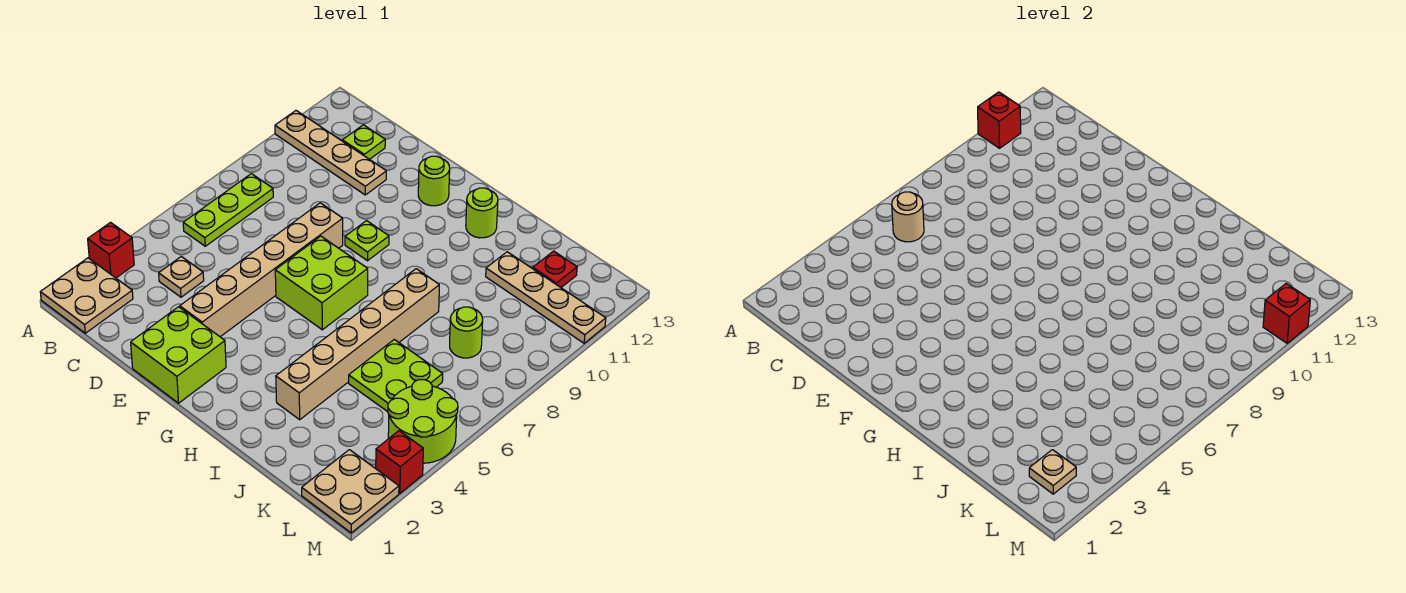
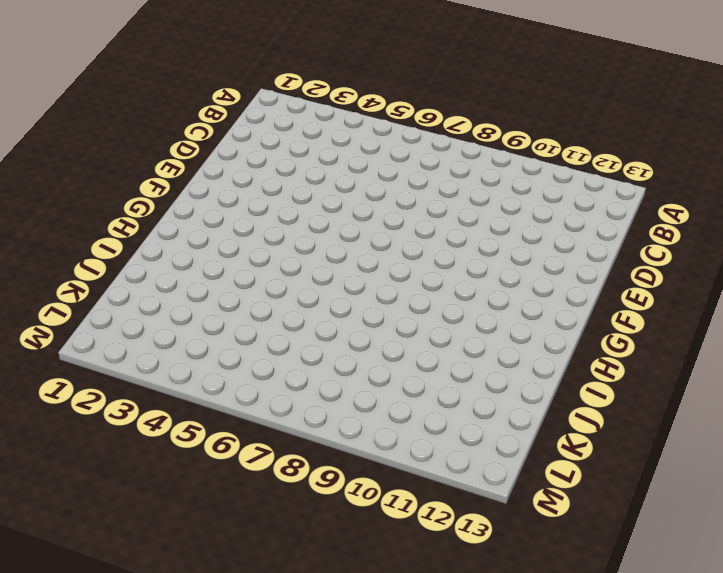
none -> tan 2x2 plate [40,258,133,333]
none -> red 1x1 brick [88,222,134,278]
none -> tan 1x4 plate [275,111,386,195]

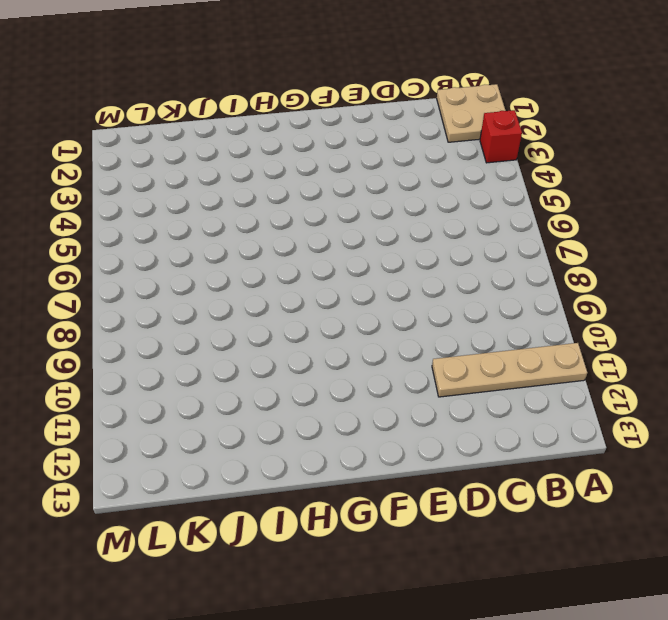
none -> lime 1x3 plate [183,174,273,246]
none -> tan 1x1 plate [159,257,204,297]
none -> lime 1x1 plate [342,125,385,159]

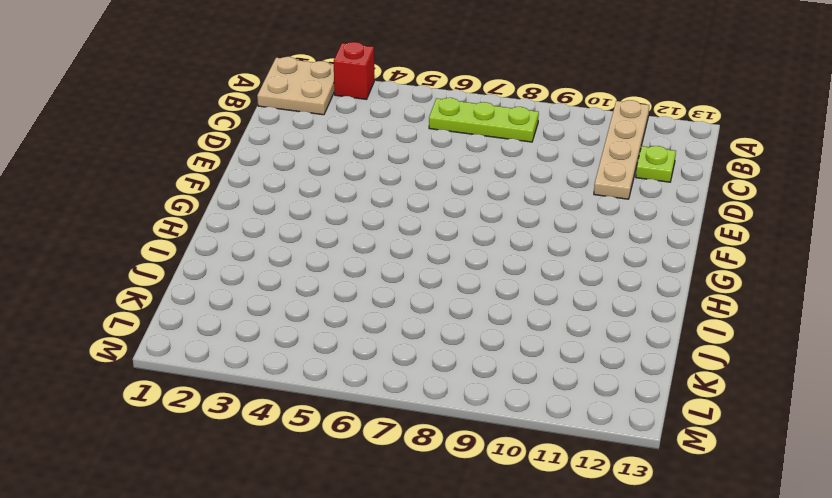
none -> tan 1x1 plate [159,257,204,297]
none -> lime 2x2 brick [131,307,226,403]
none -> tan 1x6 brick [180,203,343,337]

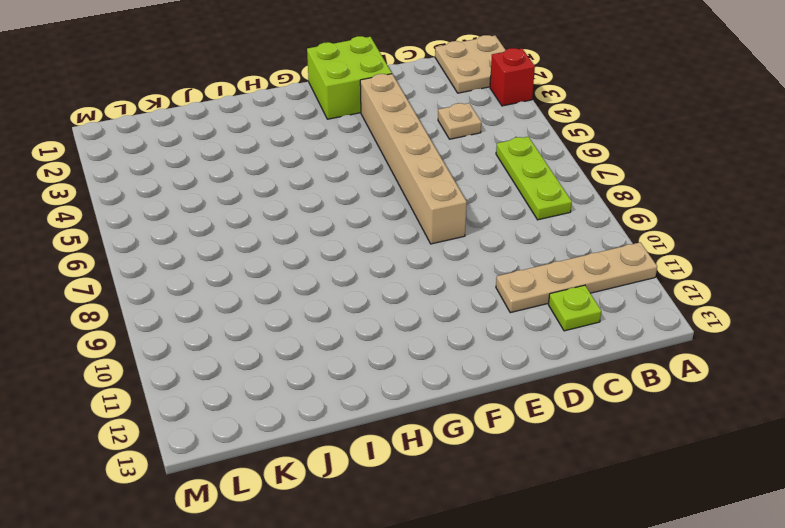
none -> lime 2x2 brick [275,236,368,330]
none -> lime 1x1 plate [345,221,389,261]
none -> lime 1x1 round brick [418,156,450,206]

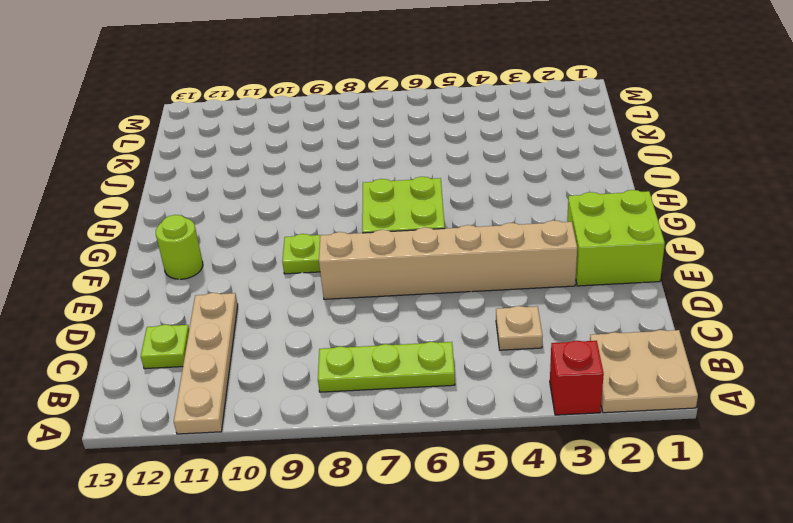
none -> lime 1x1 round brick [466,188,498,238]
none -> tan 1x6 brick [276,269,439,420]
none -> lime 2x2 plate [349,340,443,412]

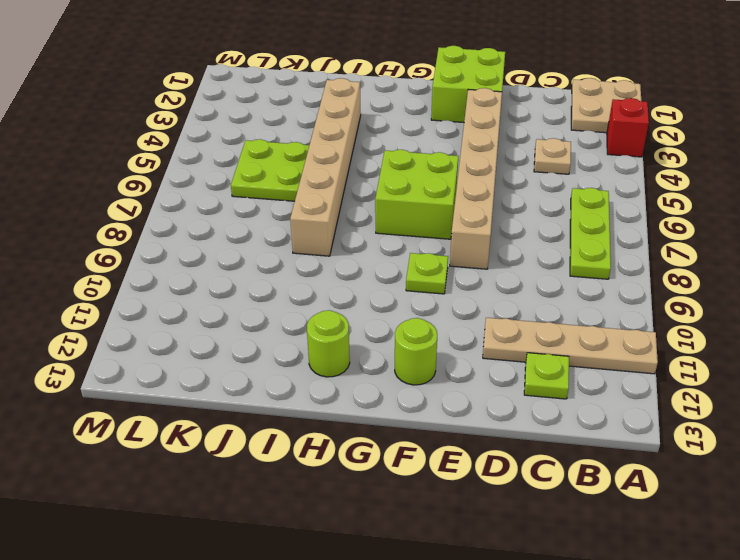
none -> tan 1x4 plate [486,252,606,343]
none -> lime 1x1 round brick [450,307,483,358]
none -> red 1x1 plate [533,251,577,287]

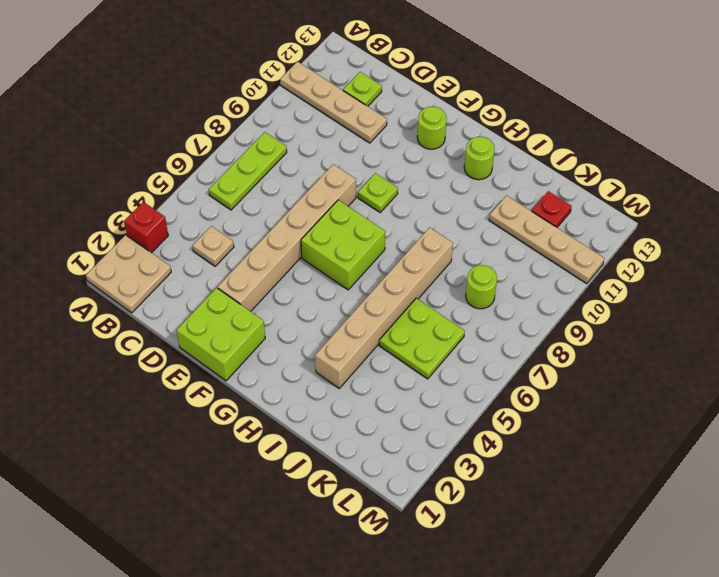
none -> tan 2x2 plate [302,450,399,533]
none -> lime 2x2 round brick [388,380,458,463]
none -> red 1x1 brick [376,431,423,493]

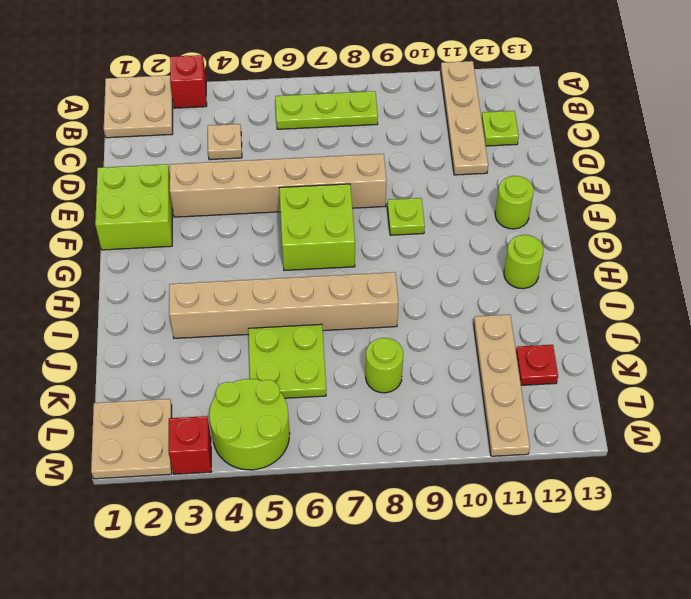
none -> red 1x1 brick [978,92,1021,148]
none -> tan 1x1 round brick [892,192,924,242]
none -> tan 1x1 plate [1029,450,1076,494]

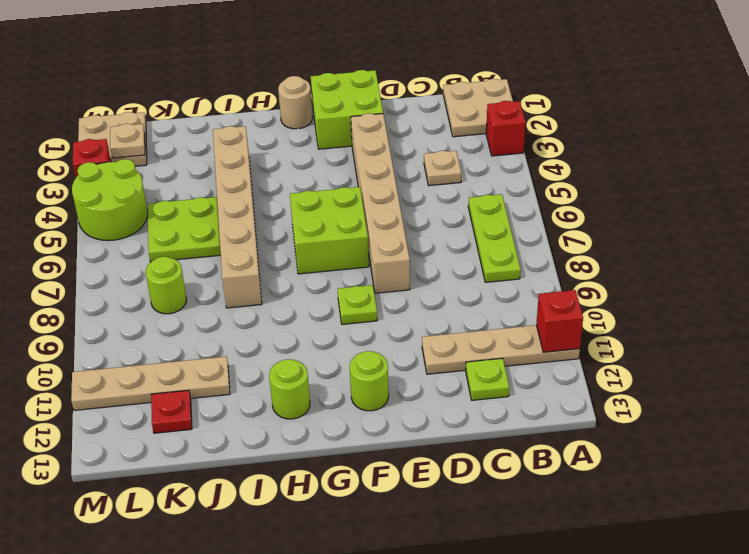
tan 1x1 round brick [278,76,312,129] -> tan 1x1 round brick moved to [892,192,924,242]
none -> red 1x1 brick [1263,284,1310,343]

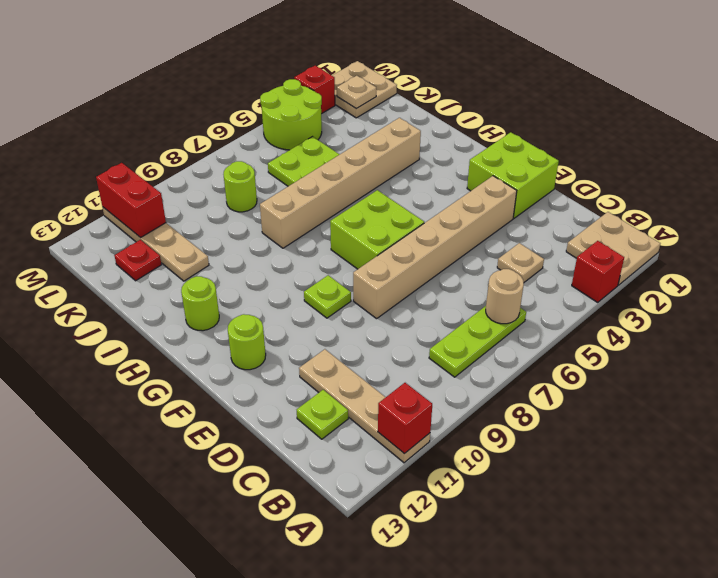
red 1x2 brick [96,163,166,238] -> red 1x1 brick [1263,284,1310,343]

